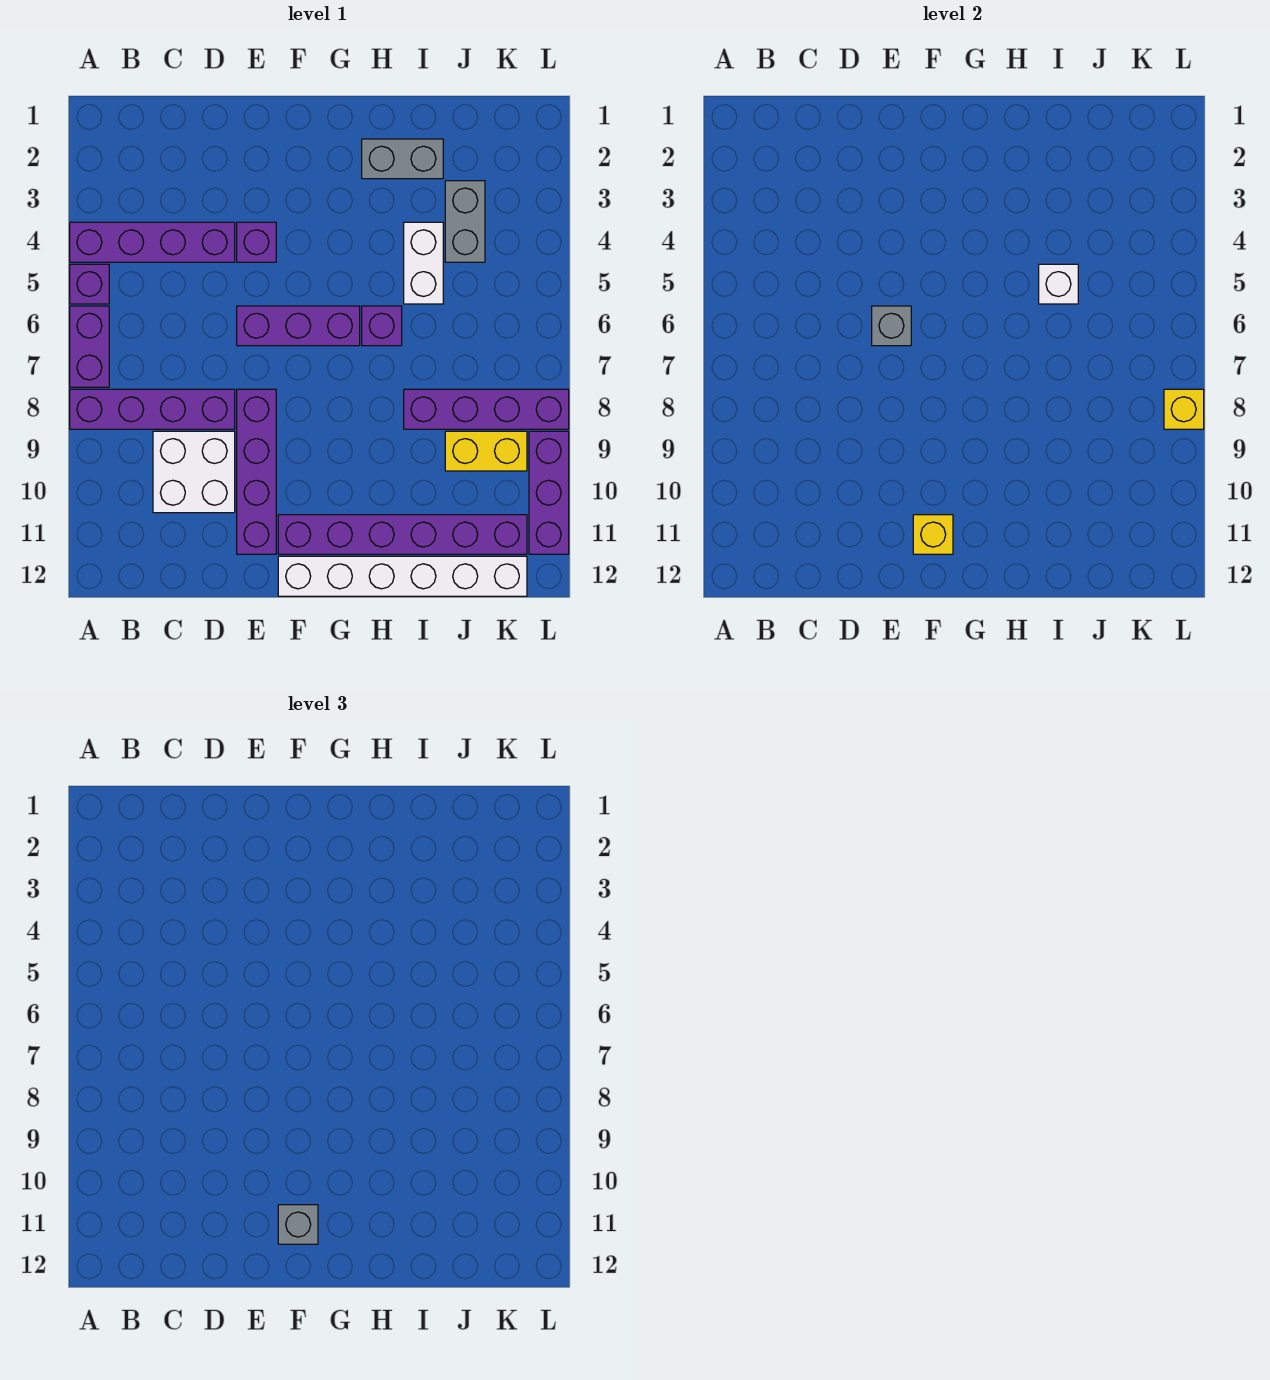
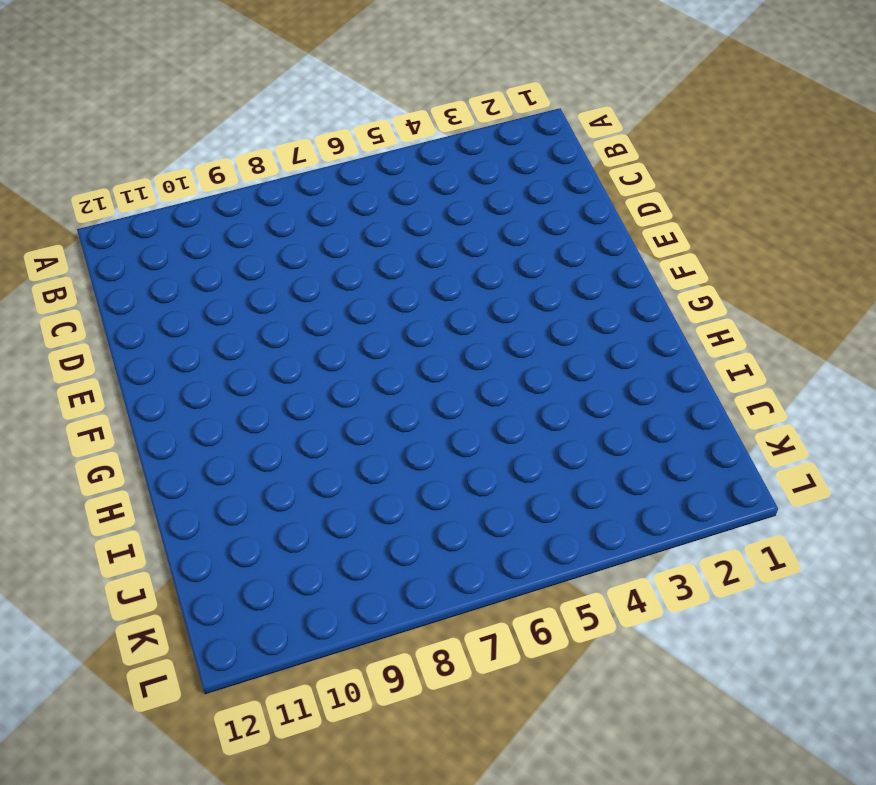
none -> purple 1x4 brick [70,222,235,262]
none -> purple 1x1 brick [70,264,109,304]
none -> purple 1x2 brick [70,306,109,387]

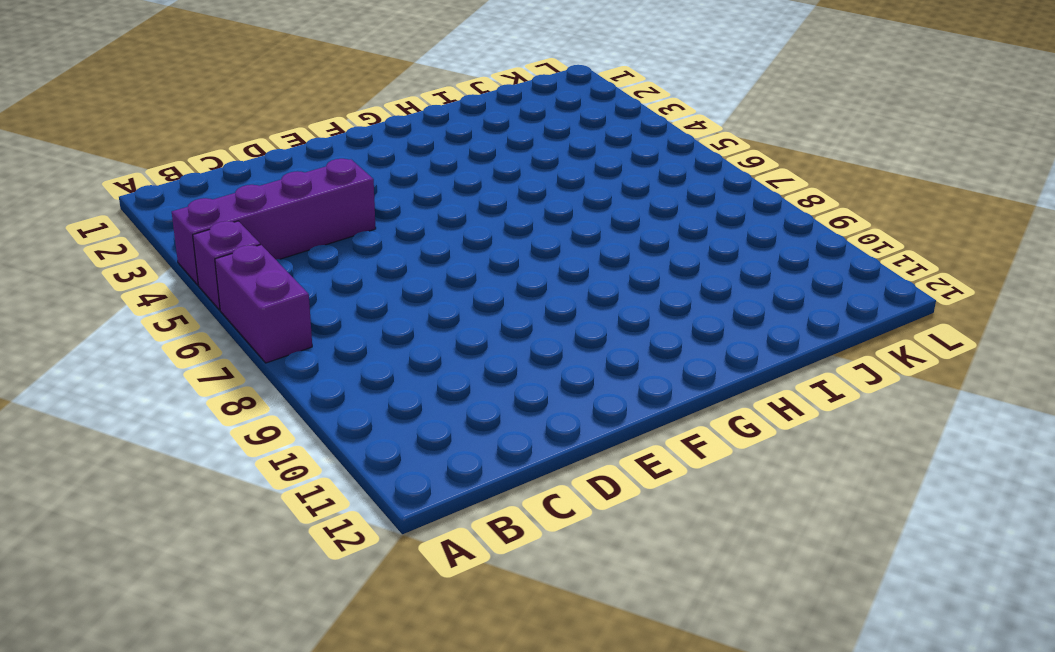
none -> purple 1x4 brick [70,389,235,429]
none -> white 2x2 brick [153,431,235,513]
none -> purple 1x1 brick [237,222,276,262]

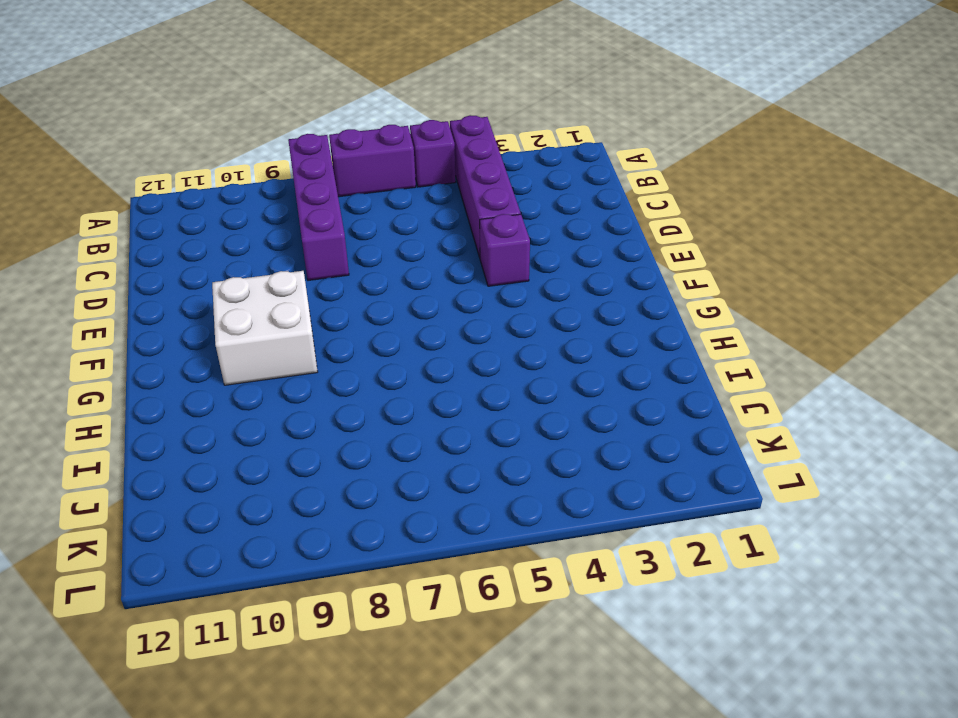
white 2x2 brick [212,271,318,385] -> white 2x2 brick moved to [153,431,235,513]
none -> purple 1x3 brick [237,306,360,346]
none -> purple 1x4 brick [237,389,276,554]
none -> purple 1x6 brick [278,515,527,554]

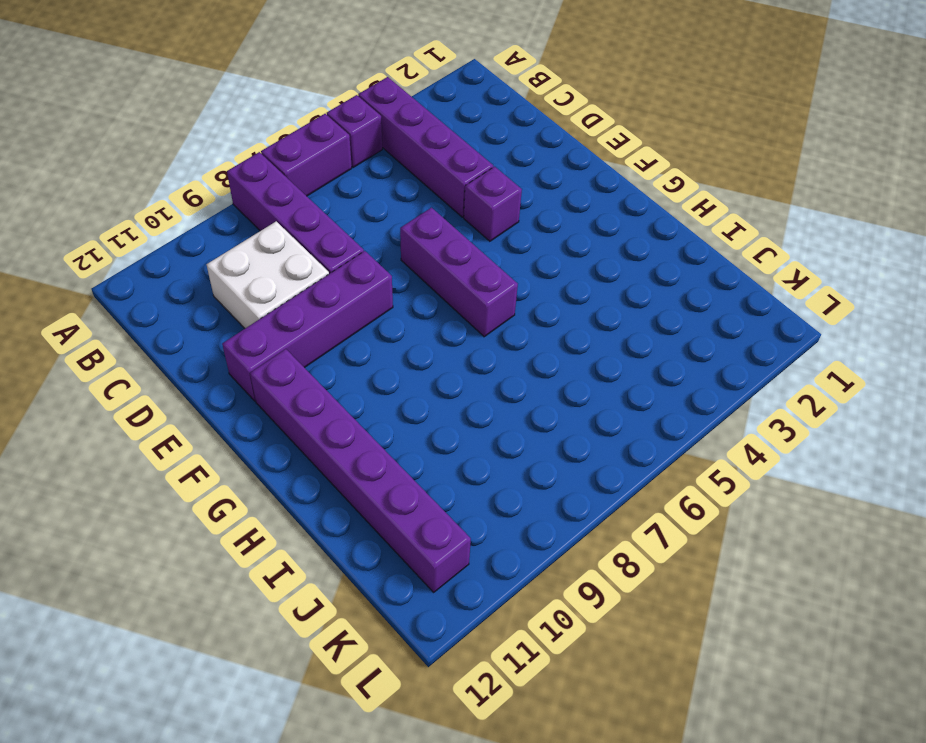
none -> white 1x6 brick [278,556,527,596]
none -> grey 1x2 brick [362,139,443,179]
none -> purple 1x1 brick [362,306,402,346]

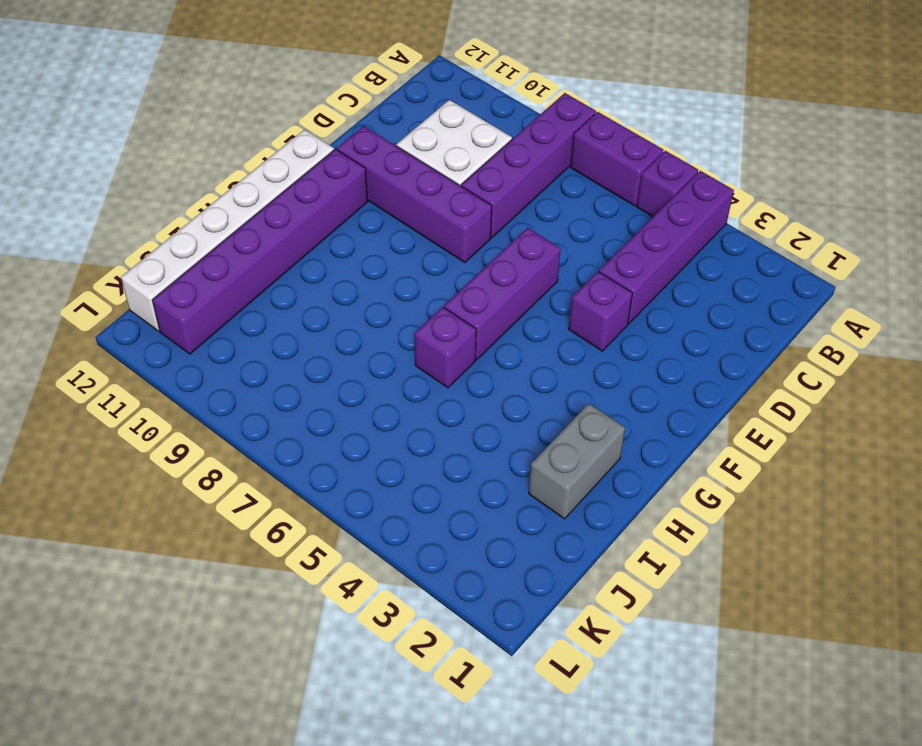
none -> white 1x2 brick [404,222,443,304]
none -> purple 1x4 brick [404,389,569,429]
none -> grey 1x2 brick [445,181,485,262]

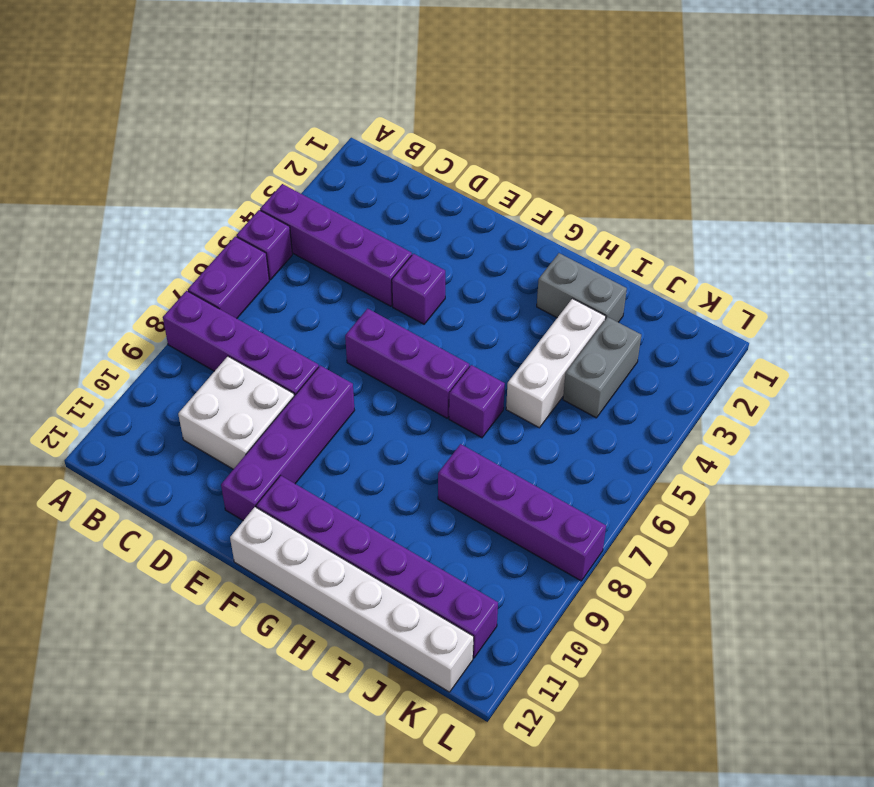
white 1x3 brick [506,299,606,428] -> white 1x2 brick [404,222,443,304]
none -> yellow 1x2 brick [445,431,527,471]
none -> purple 1x3 brick [529,431,569,554]
none -> grey 1x1 brick [872,306,911,346]

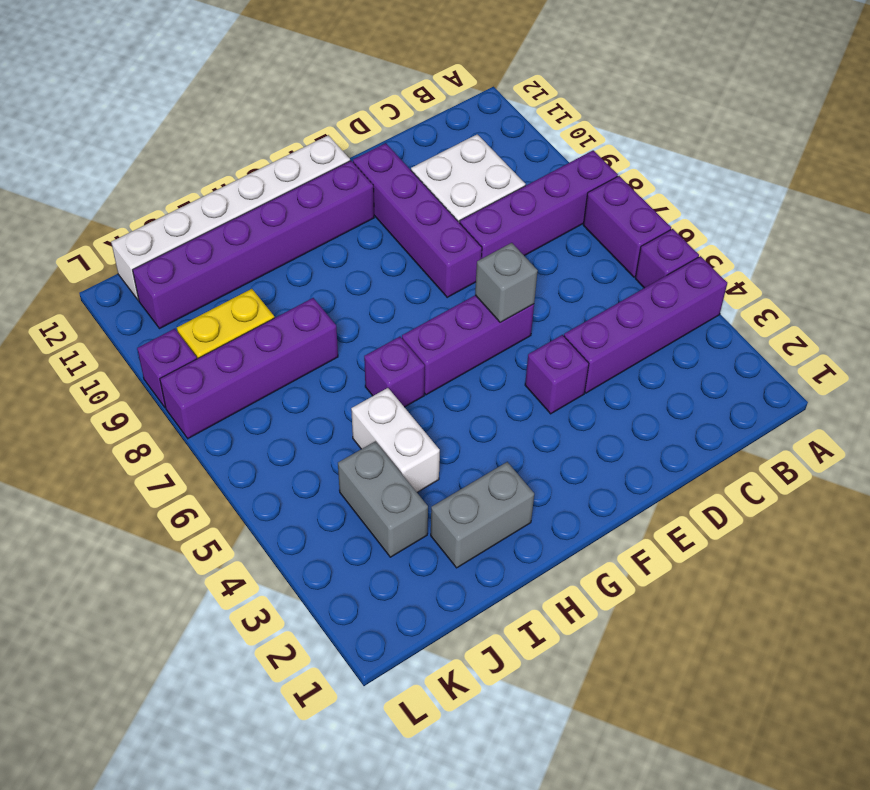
purple 1x1 brick [137,329,197,408] -> purple 1x3 brick [529,431,569,554]
none -> yellow 1x1 brick [913,515,953,554]
none -> white 1x1 brick [1039,264,1078,304]
none -> yellow 1x1 brick [1164,389,1204,429]

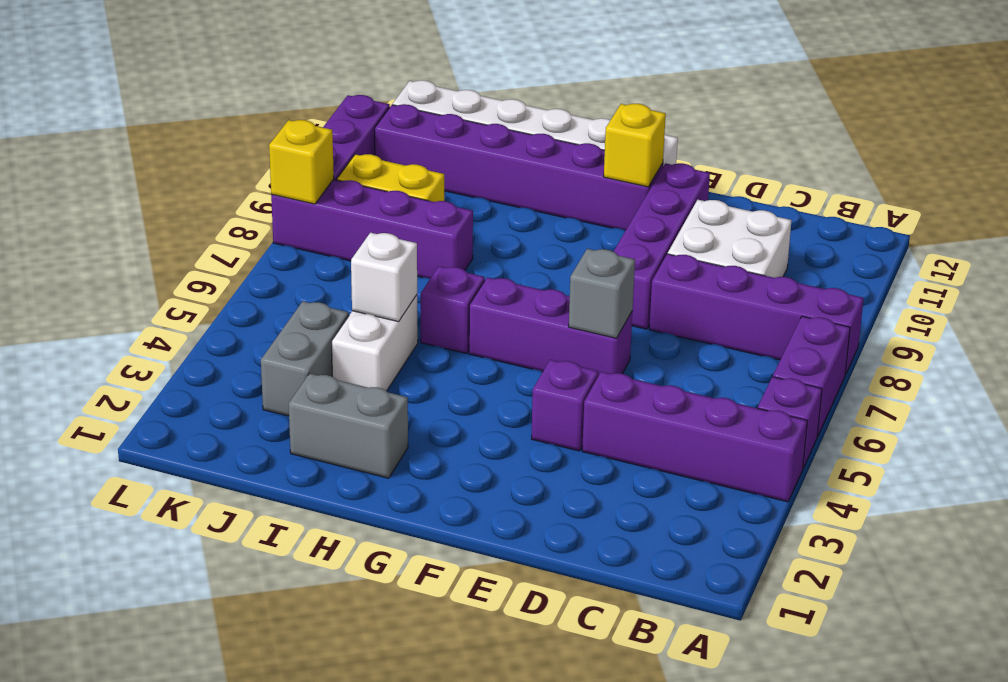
none -> grey 1x1 brick [278,1205,318,1244]

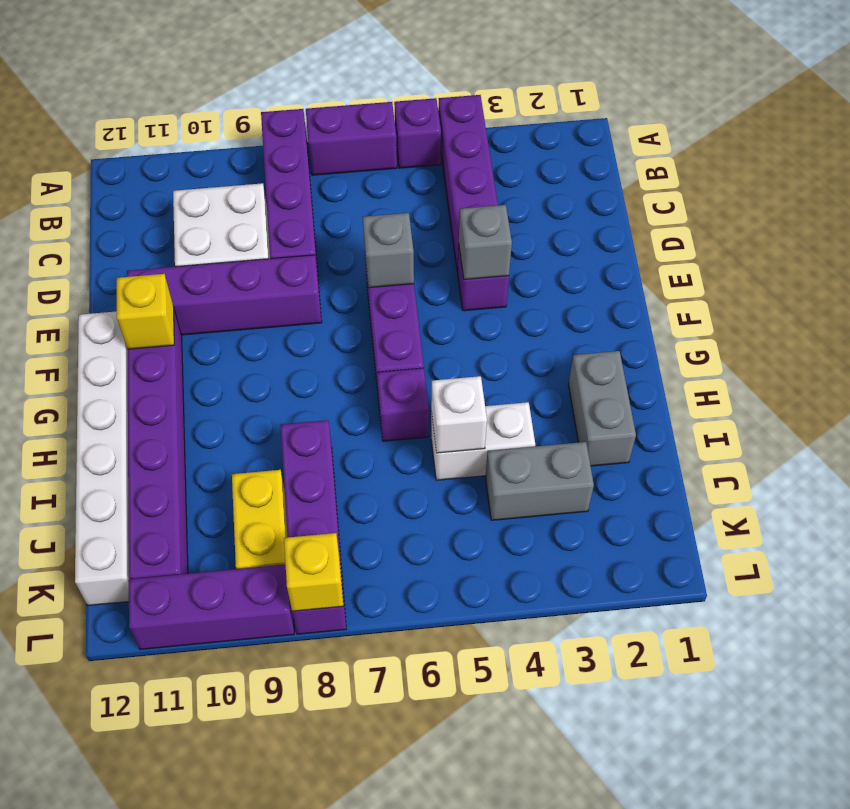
grey 1x1 brick [459,205,512,279] -> grey 1x1 brick moved to [278,1205,318,1244]

